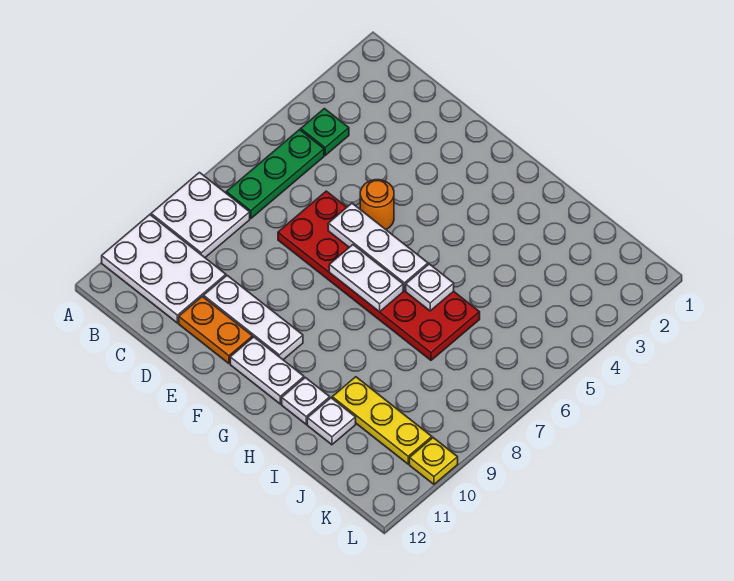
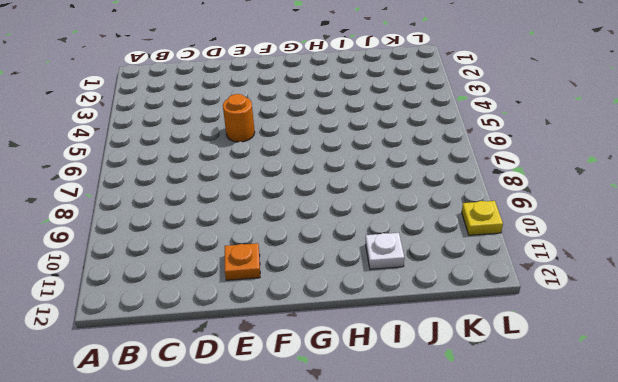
orange 1x1 plate [225,243,260,280] -> orange 1x2 plate [179,296,253,363]
none -> white 2x2 plate [151,173,250,257]
none -> white 2x3 plate [102,215,226,323]
none -> green 1x1 plate [301,109,349,155]

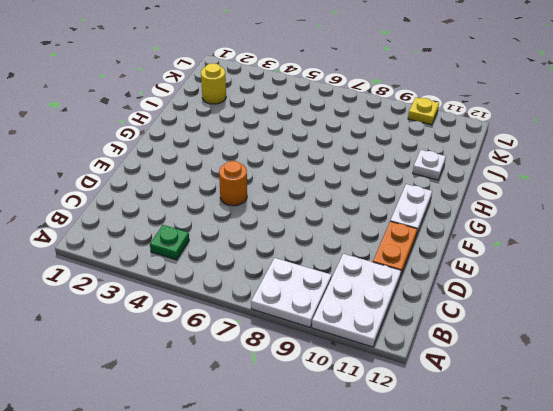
yellow 1x1 round brick [201,63,226,104] -> none
none -> green 1x3 plate [226,130,324,219]
none -> red 2x6 plate [278,191,480,360]
none -> white 1x3 plate [204,276,303,360]

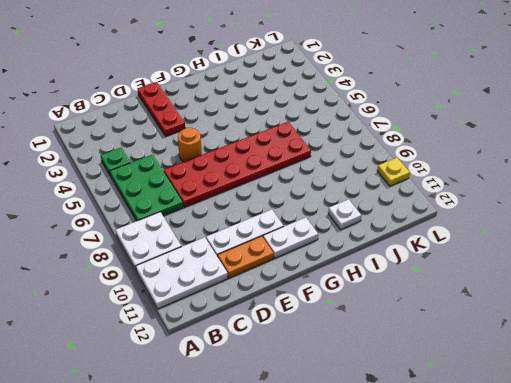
green 2x3 plate [110,155,183,221] -> green 1x3 plate [226,130,324,219]
red 1x3 plate [137,82,185,136] -> none
none -> white 1x1 plate [282,378,330,424]
none -> yellow 1x3 plate [332,377,432,464]
none -> white 1x3 plate [328,203,428,291]

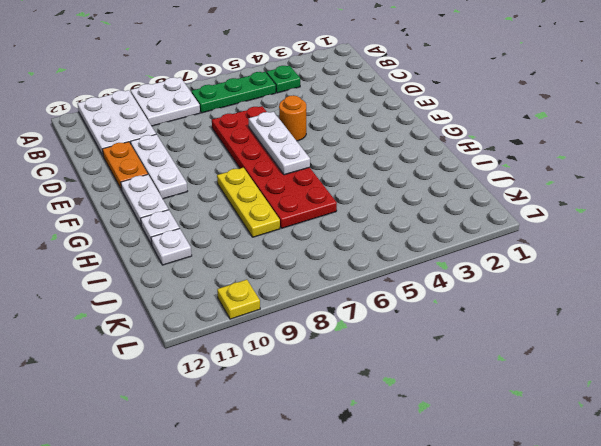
yellow 1x3 plate [217,168,280,237] -> yellow 1x3 plate moved to [332,377,432,464]
none -> white 1x2 plate [329,245,403,312]
none -> white 1x1 plate [406,264,454,311]

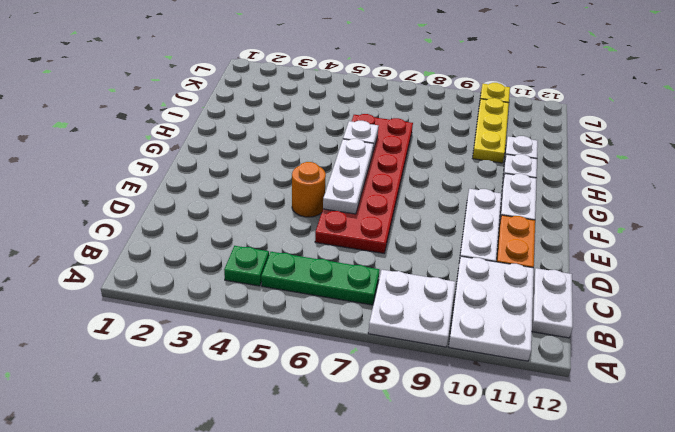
white 1x2 plate [532,268,573,338] -> white 1x2 plate moved to [329,245,403,312]

